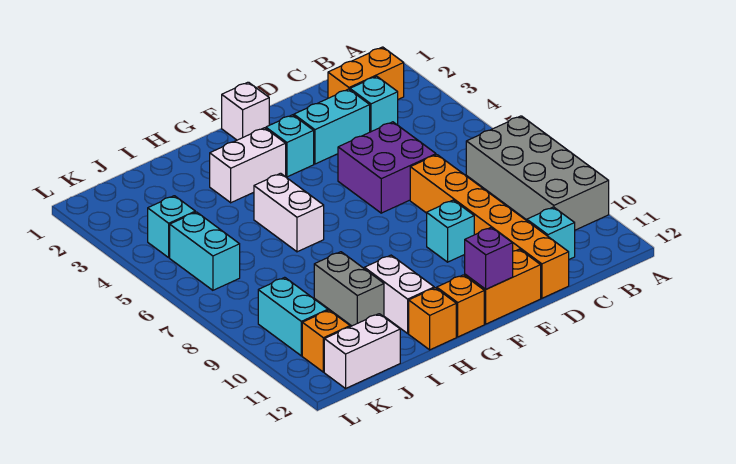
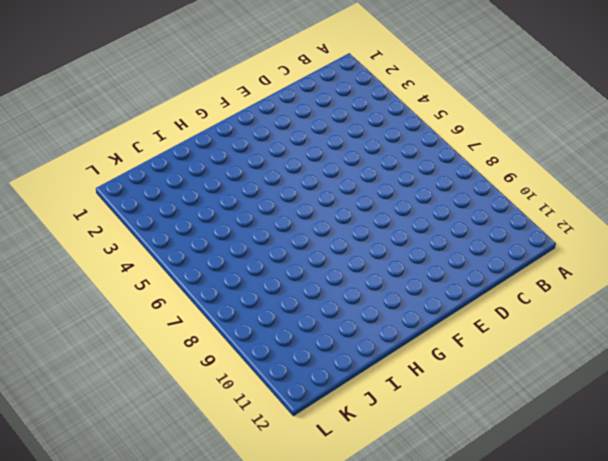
none -> grey 2x4 brick [466,116,609,230]
none -> orange 1x2 brick [328,47,404,99]
none -> cyan 1x1 brick [350,76,398,132]

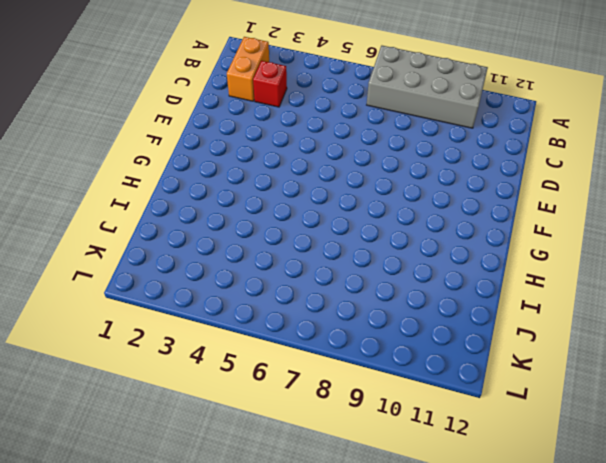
red 1x1 brick [253,61,287,107] -> cyan 1x1 brick [350,76,398,132]
none -> cyan 1x1 brick [527,207,575,259]
none -> cyan 1x2 brick [294,89,370,164]
none -> purple 2x2 brick [338,122,436,213]

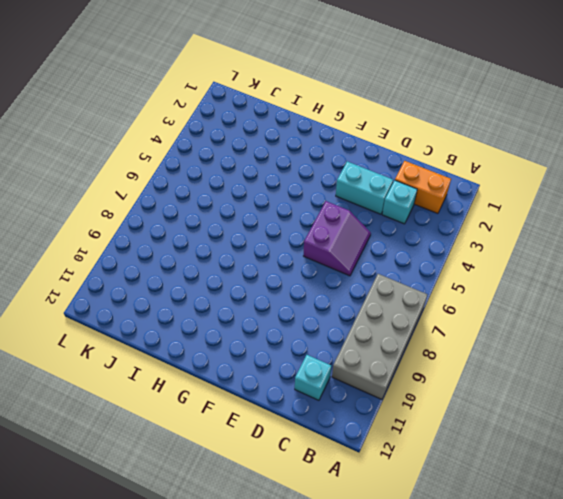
purple 2x2 slope [304,201,371,276] -> purple 2x2 brick [338,122,436,213]
none -> orange 1x6 brick [410,155,569,298]
none -> cyan 1x1 brick [427,200,474,262]
none -> orange 1x2 brick [465,249,541,324]

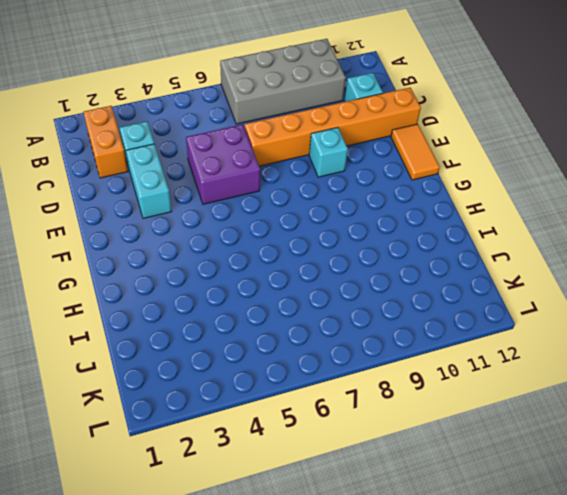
orange 1x2 tile [391,124,440,180] -> orange 1x2 brick [465,249,541,324]
none -> white 1x1 brick [222,82,269,140]
none -> cyan 1x1 brick [266,115,314,177]
none -> white 1x2 brick [210,128,286,203]

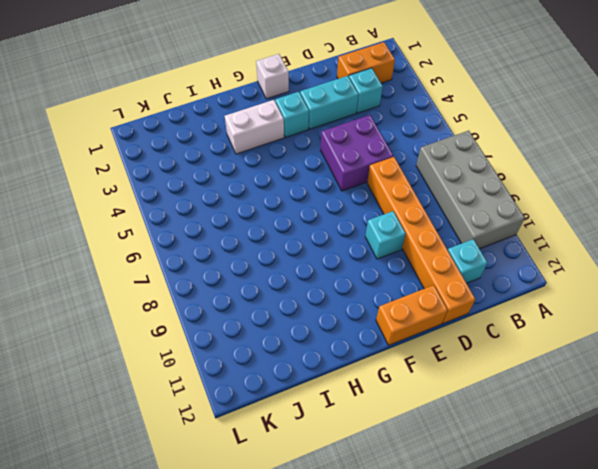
none -> orange 1x1 brick [437,275,484,337]
none -> white 1x2 brick [254,173,324,252]
none -> white 1x2 brick [364,255,434,333]

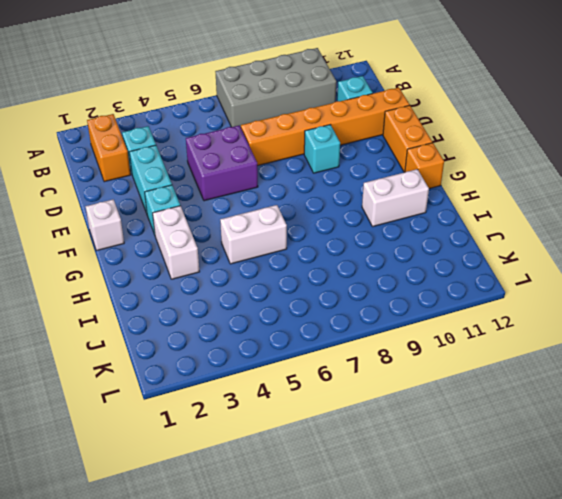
none -> orange 1x1 brick [409,288,456,350]
none -> grey 1x2 brick [314,252,384,326]
none -> white 1x2 brick [324,314,400,388]

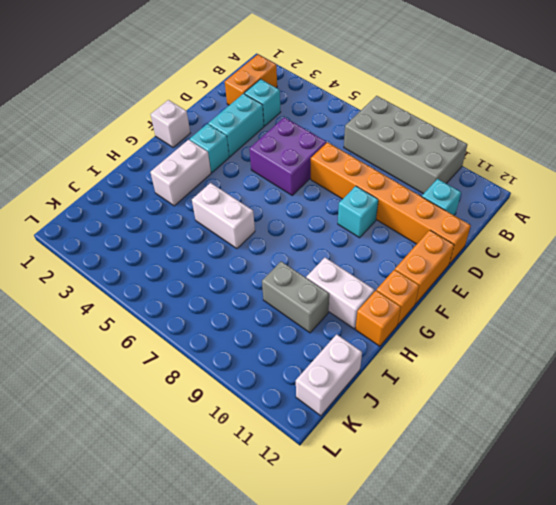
none -> cyan 1x1 brick [148,196,195,258]
none -> cyan 1x2 brick [170,212,240,290]
none -> cyan 1x2 brick [258,277,328,356]

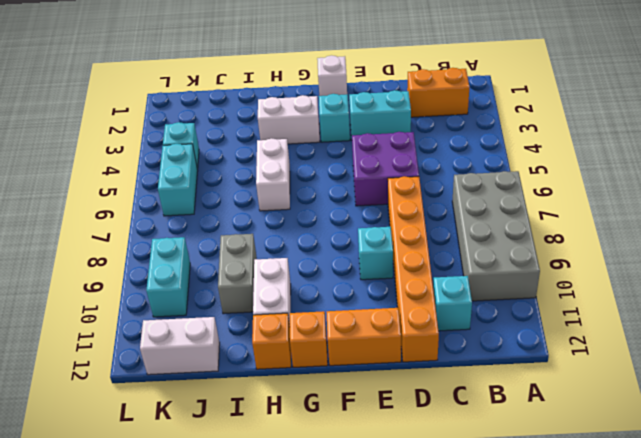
none -> cyan 1x1 brick [350,76,398,132]
none -> orange 1x1 brick [302,310,350,372]
none -> purple 1x1 brick [465,227,513,289]

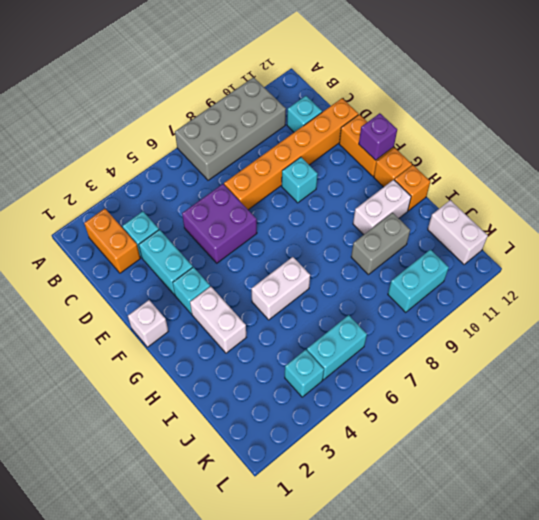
none -> orange 1x1 brick [302,310,350,372]

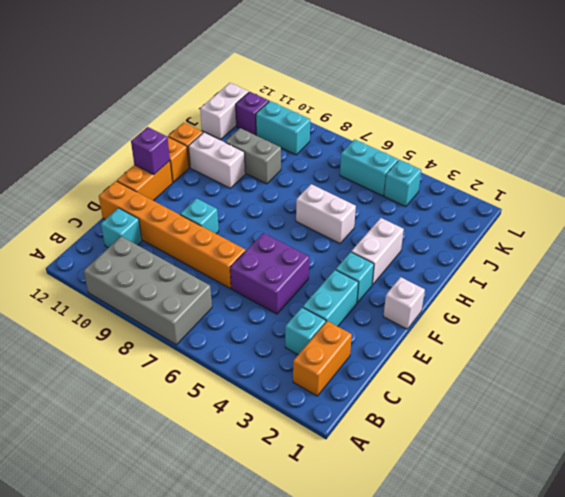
purple 1x1 brick [236,92,269,135] -> orange 1x1 brick [302,310,350,372]

